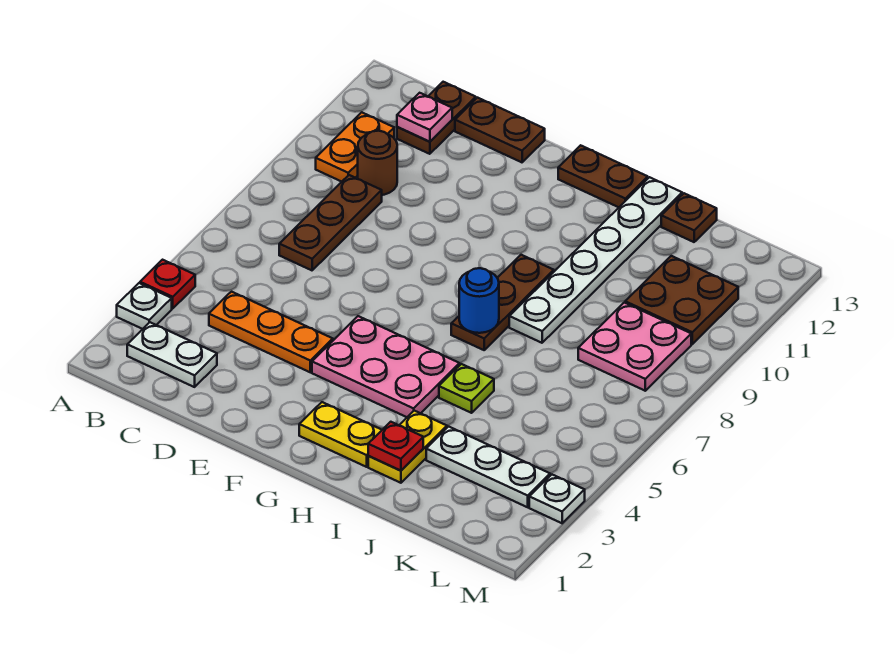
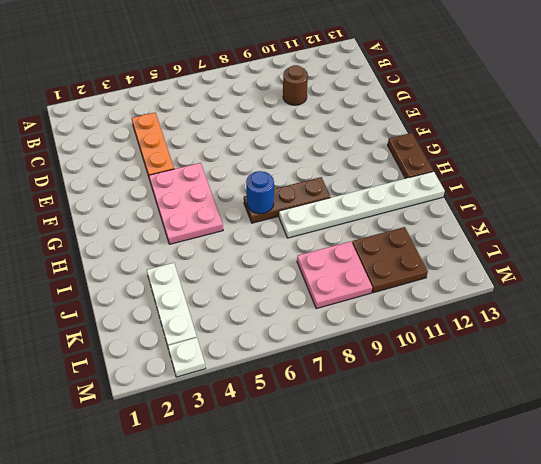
none -> white 1x1 plate [117,283,172,329]
none -> red 1x1 plate [140,260,195,309]
none -> white 1x2 plate [127,322,217,387]

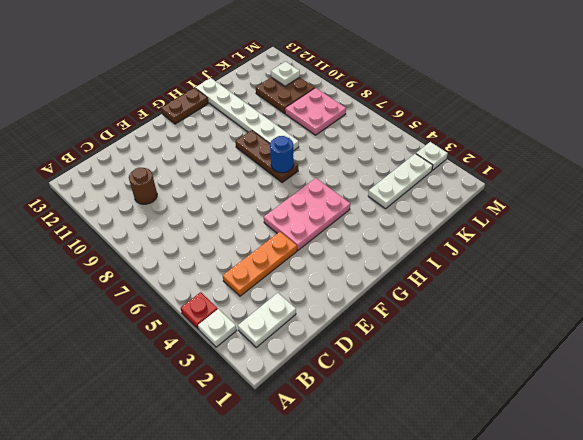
white 1x1 plate [271,62,300,86] -> none
none -> orange 1x2 plate [316,112,394,182]
none -> brown 1x3 plate [279,175,382,270]
none -> brown 1x2 plate [397,82,476,154]

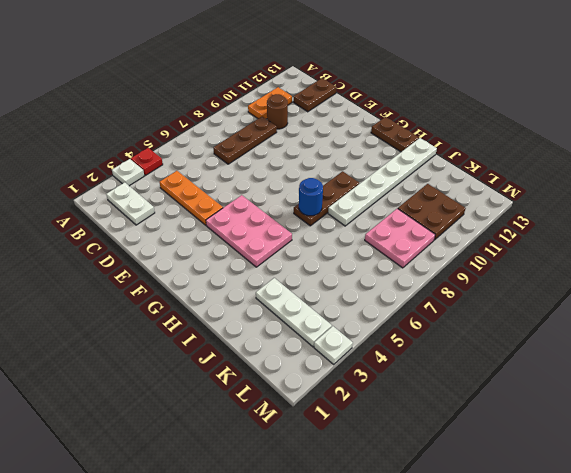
none -> brown 1x2 plate [455,98,545,162]
none -> yellow 1x2 plate [299,402,382,467]
none -> yellow 1x2 plate [368,411,447,483]

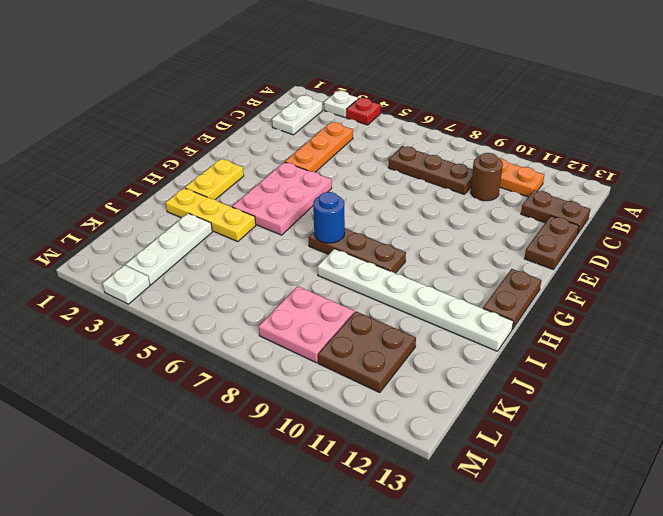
yellow 1x3 plate [166,188,256,242] -> yellow 1x2 plate [368,411,447,483]
none -> lime 1x1 plate [439,364,494,413]
none -> brown 1x1 plate [661,193,717,242]
none -> pink 1x1 plate [397,93,452,142]

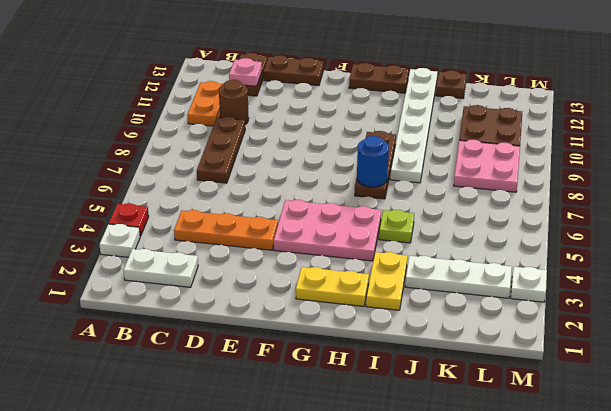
none -> red 1x1 plate [368,422,423,471]

